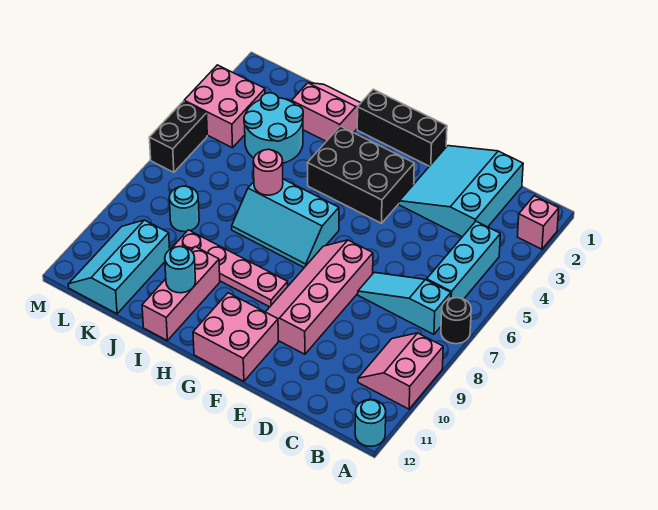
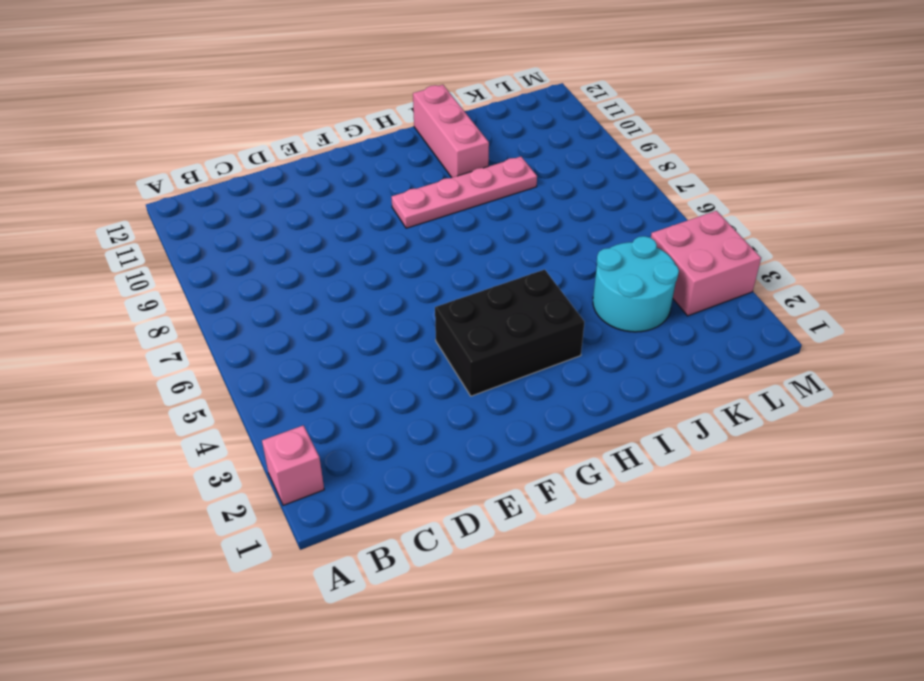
none -> black 1x1 round brick [441,298,471,344]
none -> pink 2x2 slope [358,333,443,409]
none -> cyan 1x1 round brick [355,400,386,446]

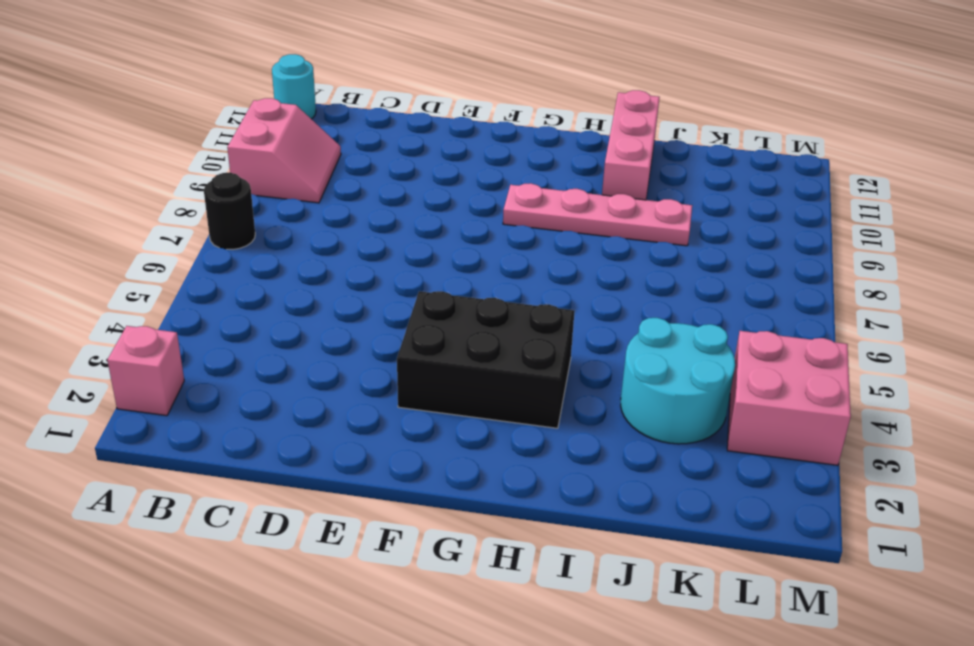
none -> cyan 1x3 brick [427,221,500,299]
none -> cyan 1x3 slope [358,272,451,334]
none -> cyan 3x3 slope [399,146,523,237]

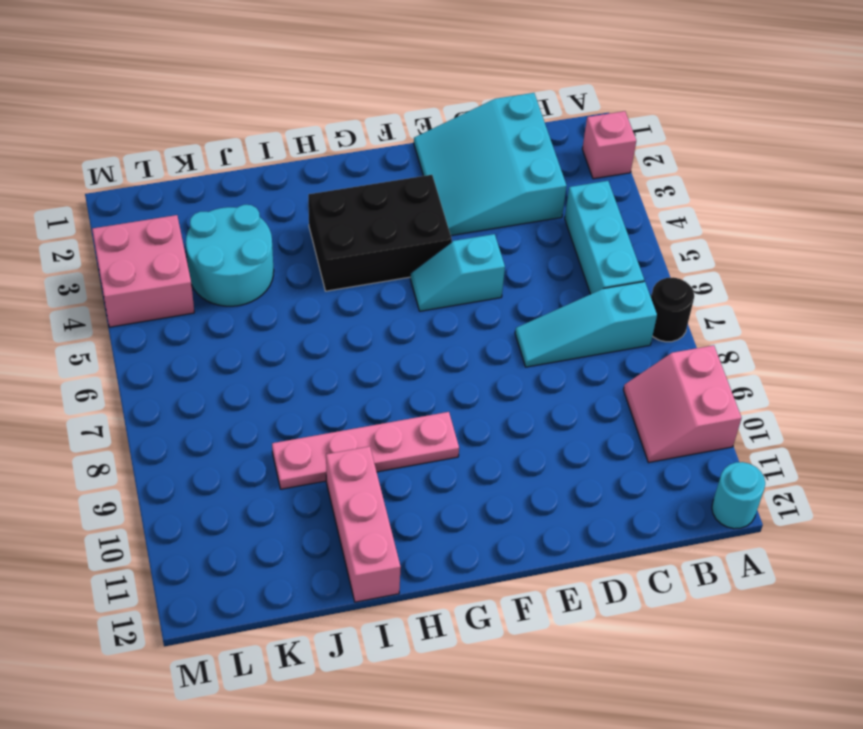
cyan 1x2 slope [410,234,505,311] -> none
none -> pink 2x4 slope [266,240,373,354]
none -> black 1x3 brick [357,89,447,166]
none -> pink 2x2 brick [193,293,278,381]

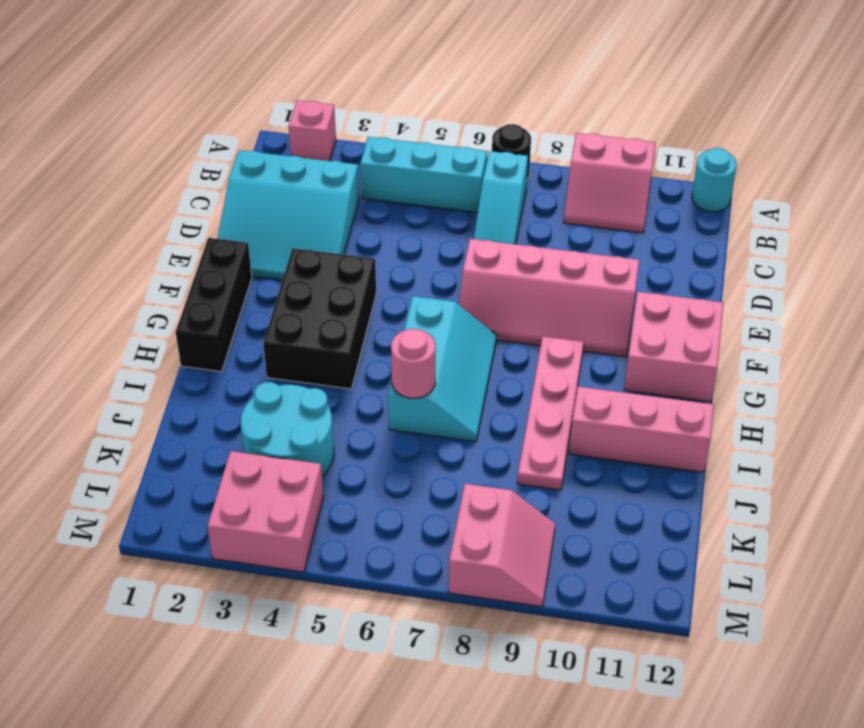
pink 2x2 slope [449,484,555,607] -> pink 2x2 slope turned to [292,83,361,141]
none -> cyan 1x1 round brick [169,186,199,232]
none -> cyan 2x3 slope [68,220,170,314]
none -> black 1x2 brick [150,101,207,172]

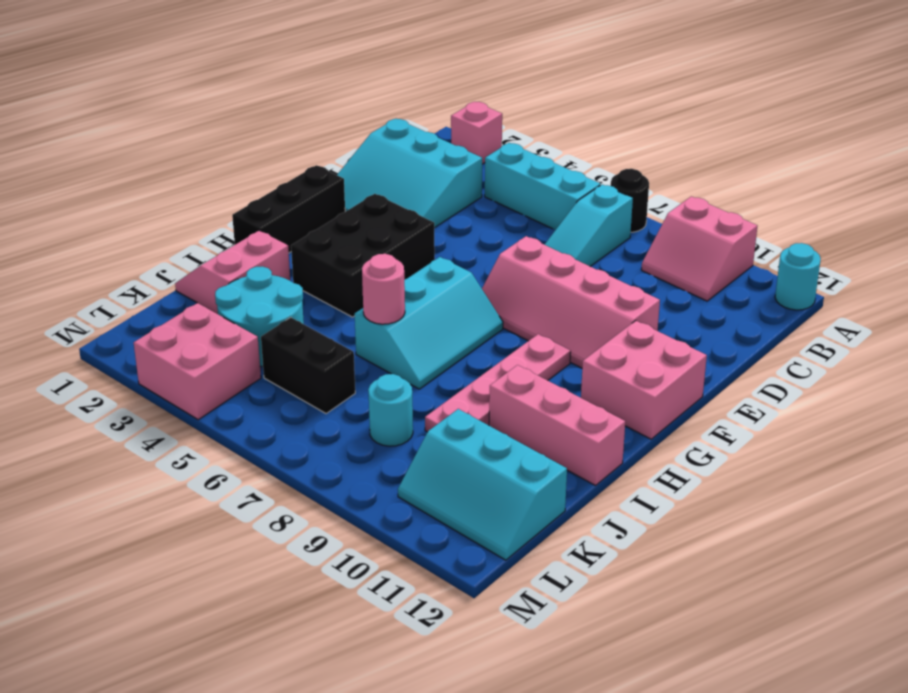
black 1x2 brick [261,317,355,414] -> black 1x2 brick moved to [150,101,207,172]
none -> cyan 1x1 round brick [165,246,196,293]

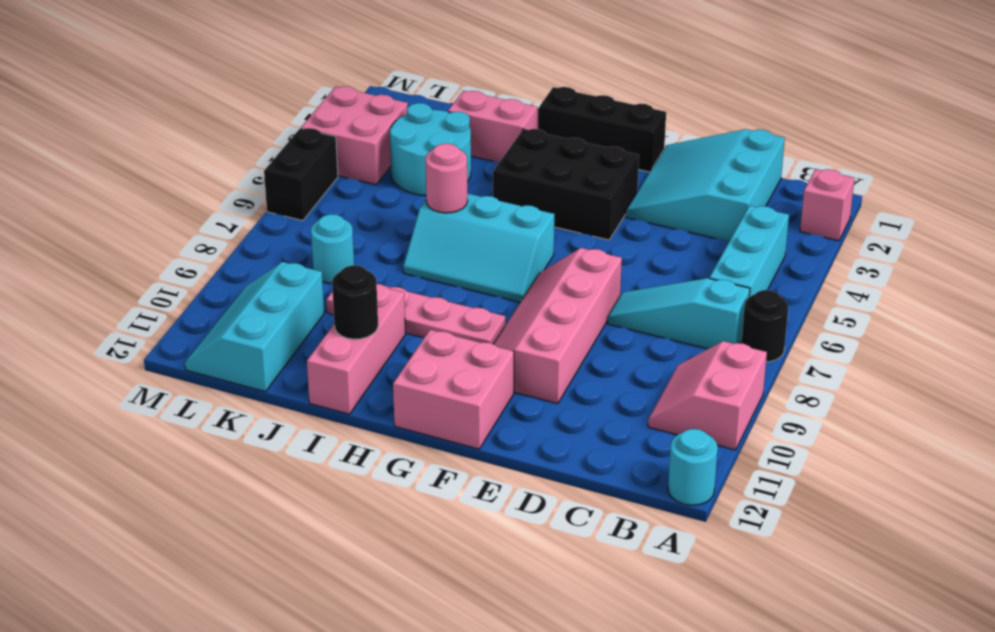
black 1x1 round brick [332,265,378,339] -> cyan 1x1 round brick [165,246,196,293]

